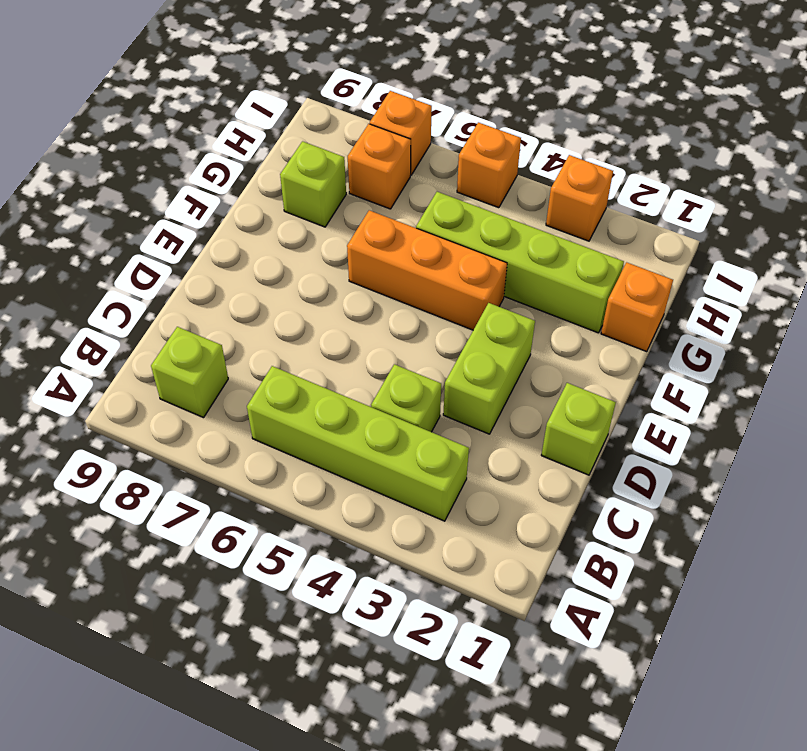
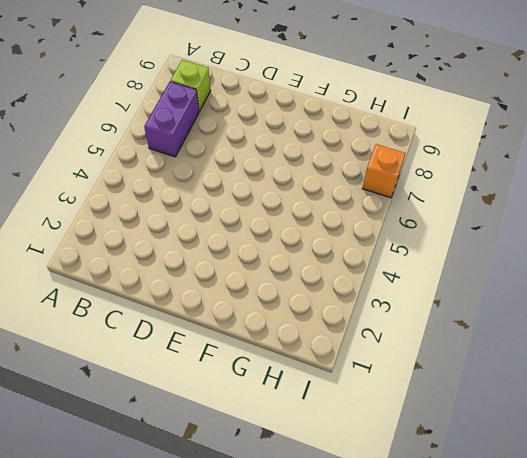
purple 1x2 brick [144,82,199,157] -> lime 1x4 brick [247,366,469,521]
none -> lime 1x1 brick [371,364,441,432]
none -> lime 1x1 brick [541,383,616,475]
none -> lime 1x2 brick [443,303,535,434]

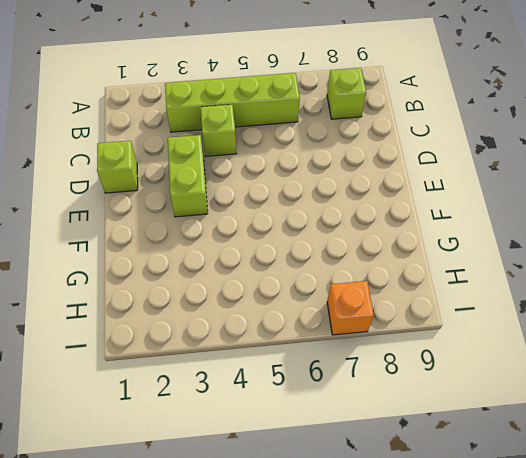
none -> orange 1x3 brick [347,210,507,330]
none -> orange 1x1 brick [601,262,673,352]
none -> lime 1x4 brick [416,192,624,333]

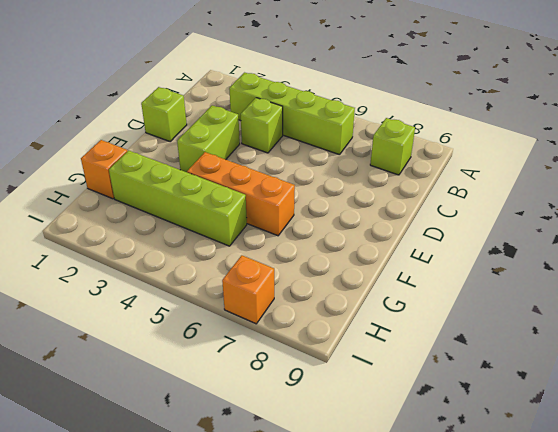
none -> lime 1x1 brick [280,141,346,227]
none -> orange 1x1 brick [348,124,411,209]
none -> orange 1x1 brick [546,155,613,241]

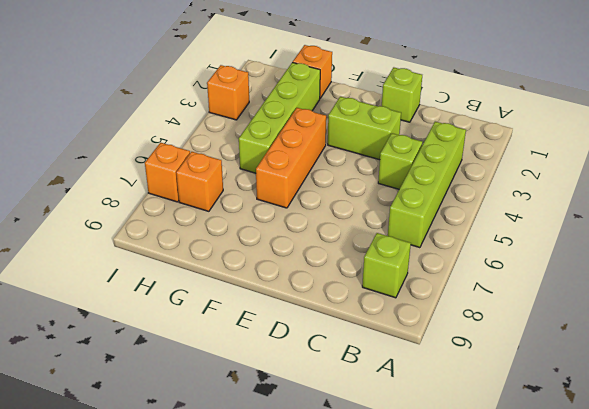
none -> lime 1x1 brick [280,141,346,227]
none -> orange 1x1 brick [457,122,521,208]

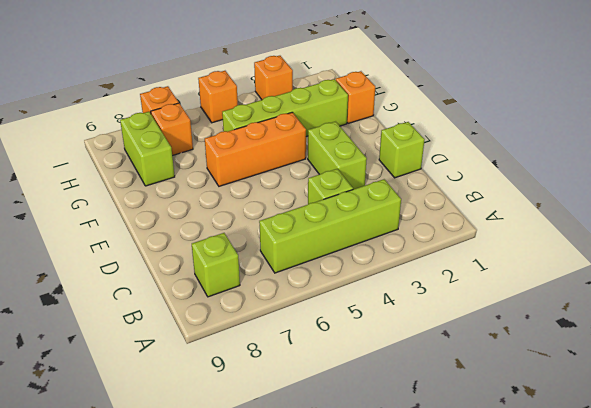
lime 1x2 brick [120,112,175,186] -> lime 1x1 brick [280,141,346,227]

